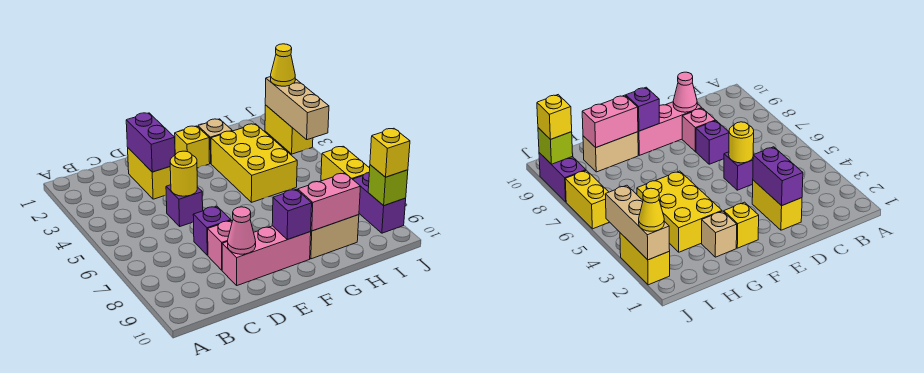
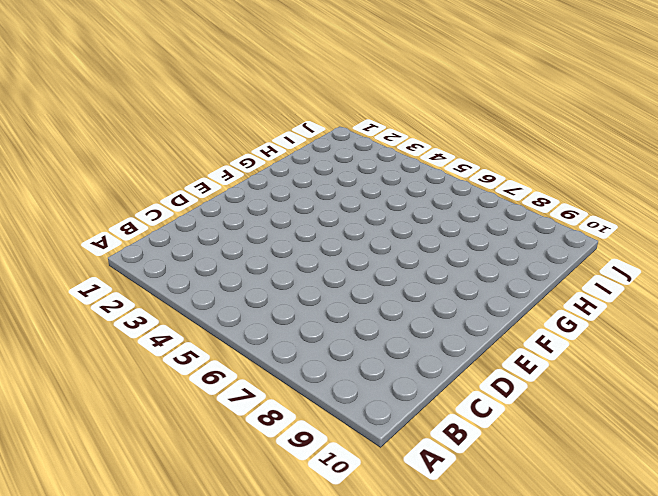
none -> yellow 1x2 brick [128,148,171,199]
none -> purple 1x1 brick [166,185,203,226]
none -> purple 1x1 brick [193,206,231,255]

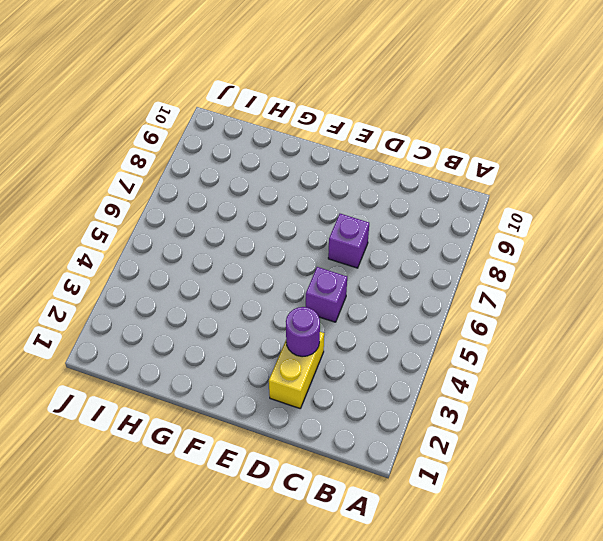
purple 1x1 round brick [286,307,320,357] -> purple 1x2 brick [126,113,175,172]
none -> pink 1x1 brick [208,221,232,270]
none -> pink 1x3 brick [222,226,311,285]
none -> yellow 1x1 brick [175,126,210,168]

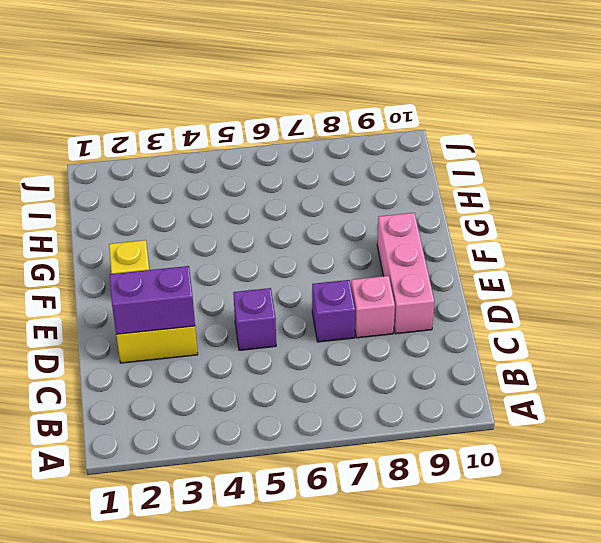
none -> tan 1x1 brick [198,119,232,163]
none -> yellow 2x3 brick [211,124,297,202]
none -> tan 1x2 brick [310,215,359,259]

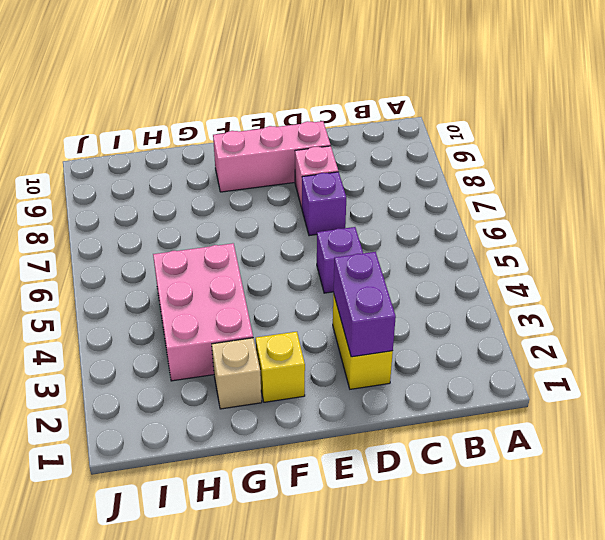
pink 2x3 brick [153,243,253,381] -> yellow 2x3 brick [211,124,297,202]
none -> tan 1x2 brick [310,215,359,259]
none -> yellow 1x2 brick [265,105,313,154]
none -> yellow 1x2 brick [321,146,370,181]

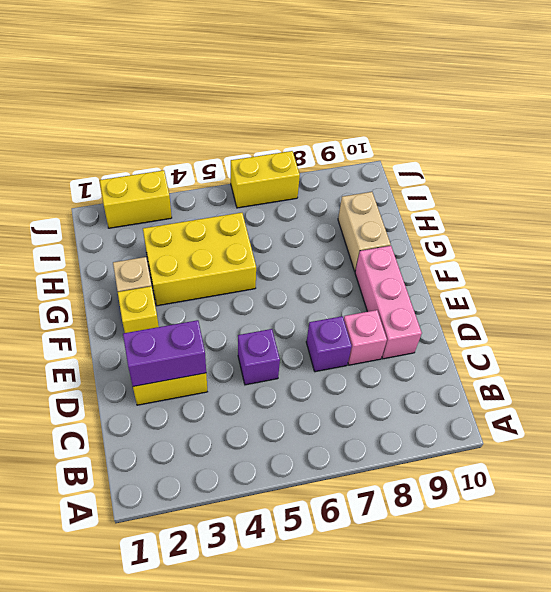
none -> purple 1x2 brick [353,173,406,233]
none -> yellow 1x1 round brick [170,151,197,196]
none -> pink 1x1 cone [228,207,256,254]

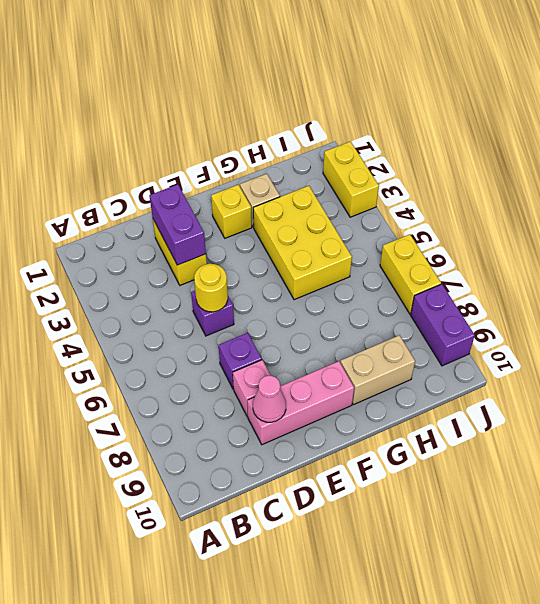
none -> purple 1x1 brick [272,189,312,240]
none -> pink 1x2 brick [298,173,361,231]
none -> tan 1x3 brick [265,77,329,140]

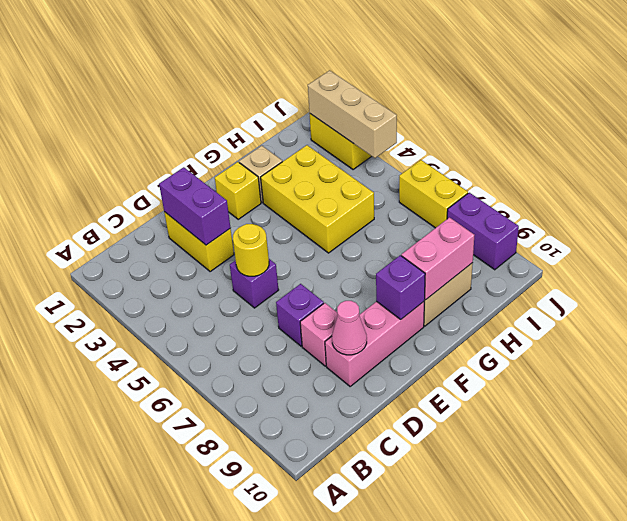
none -> lime 1x1 brick [368,165,408,206]
none -> yellow 1x1 cone [271,44,295,86]
none -> yellow 1x1 brick [370,128,410,177]

